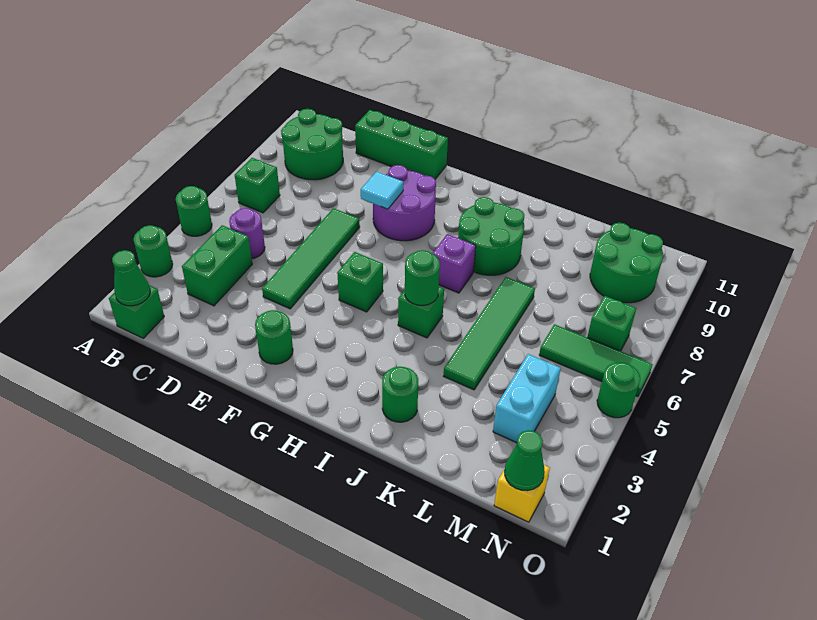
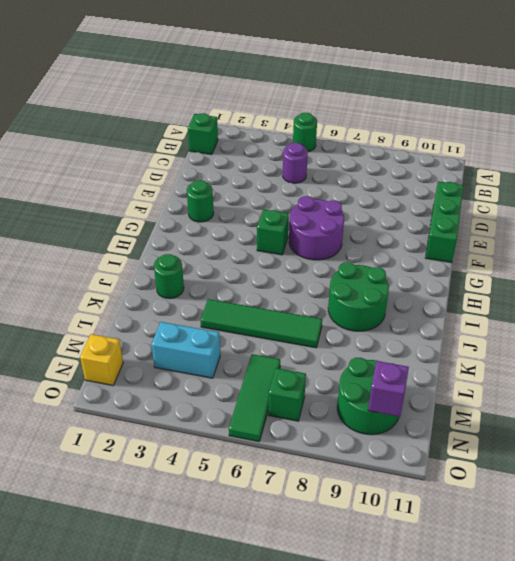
purple 2x2 round brick [289,196,344,260] -> purple 2x2 round brick moved to [373,165,436,241]
purple 1x1 brick [368,361,409,417] -> purple 1x1 brick moved to [432,234,476,293]
none -> green 1x1 round brick [134,225,173,277]
none -> green 1x1 brick [235,158,280,213]
none -> green 2x2 round brick [281,109,343,180]

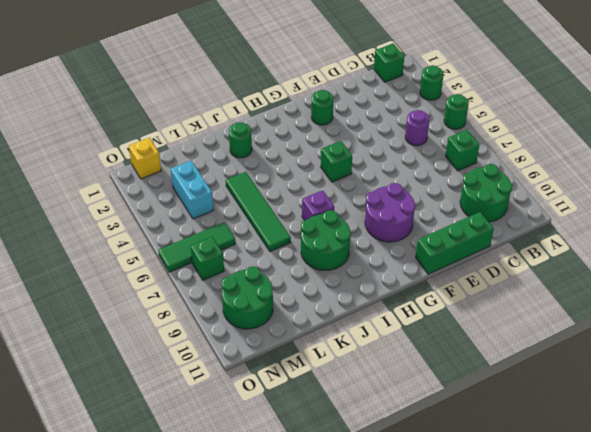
none -> green 1x2 brick [182,225,252,306]
none -> green 1x4 tile [262,208,360,309]
none -> green 1x1 brick [398,287,444,338]

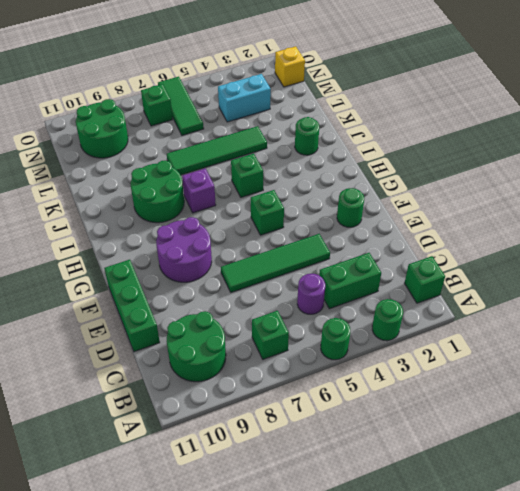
none -> green 1x1 round brick [597,363,640,418]
none -> green 1x1 cone [112,250,150,306]
none -> cyan 1x1 tile [361,171,403,209]

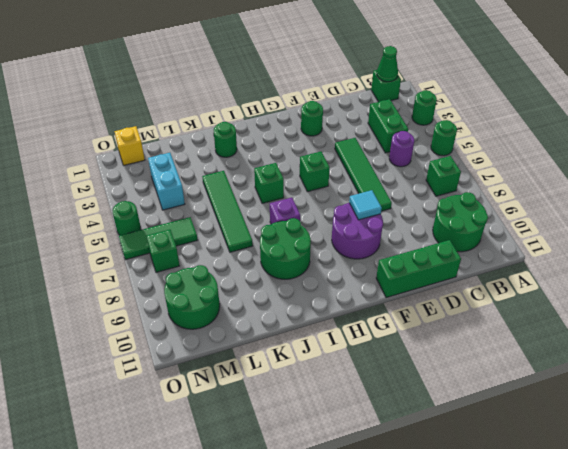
none -> green 1x1 round brick [405,250,440,305]
none -> green 1x1 cone [505,430,545,491]

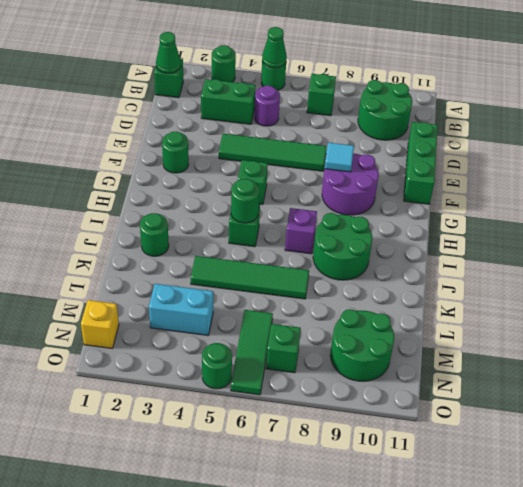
green 1x1 cone [262,27,287,68] -> green 1x1 cone moved to [505,430,545,491]

